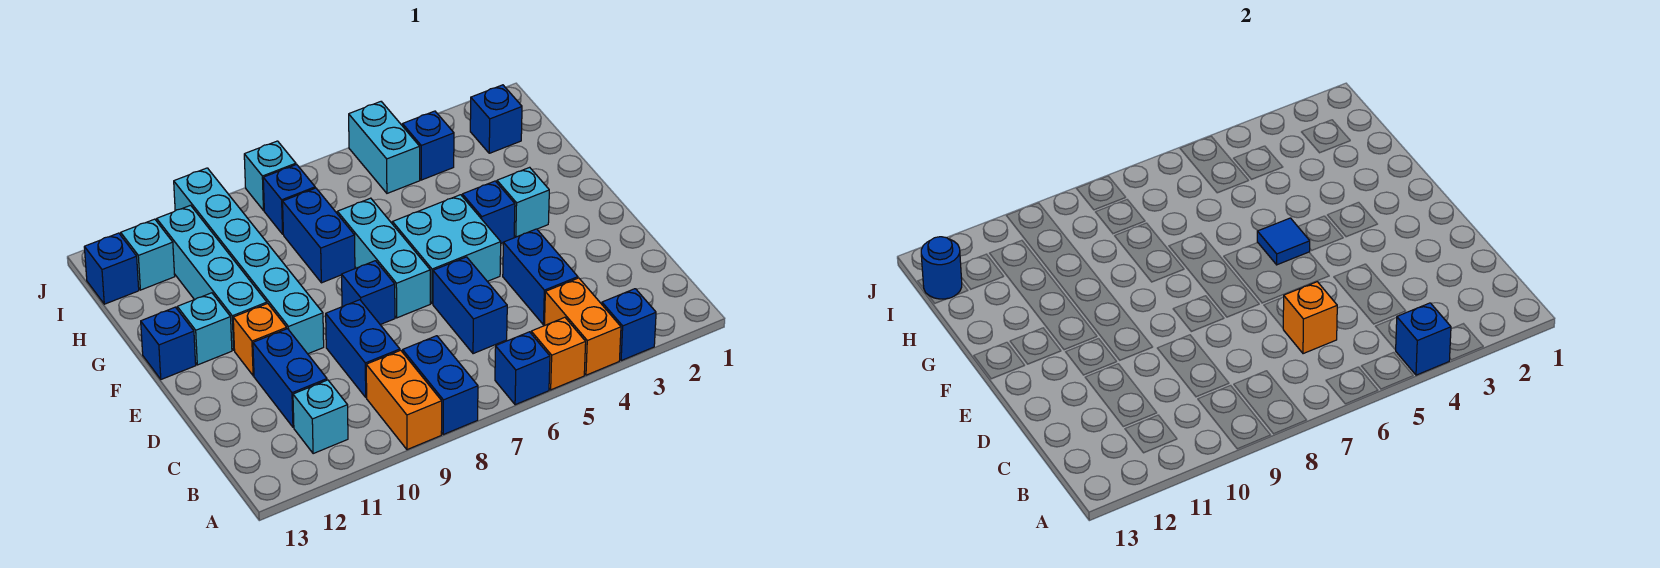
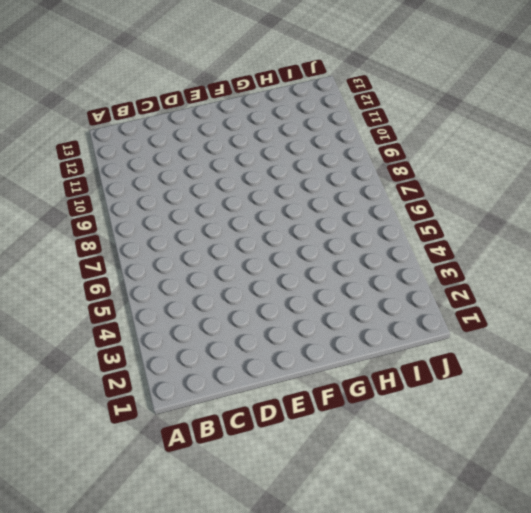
none -> blue 1x1 brick [602,289,656,361]
none -> orange 1x2 brick [544,278,621,375]
none -> orange 1x1 brick [531,317,586,390]
none -> blue 1x1 brick [495,332,550,405]

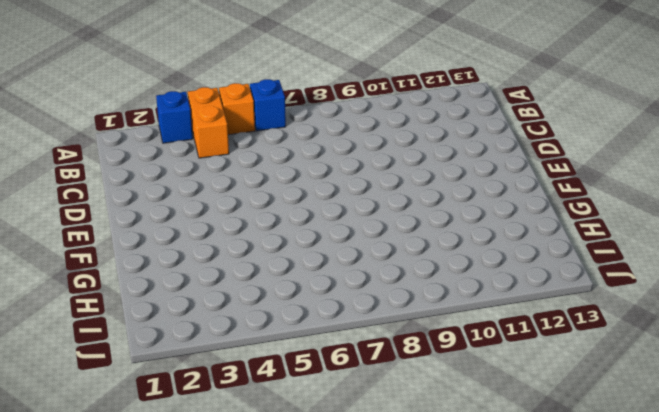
none -> blue 1x2 brick [403,336,478,434]
none -> orange 1x2 brick [366,350,442,450]
none -> cyan 1x1 brick [293,380,348,454]
none -> blue 1x2 brick [503,229,578,325]

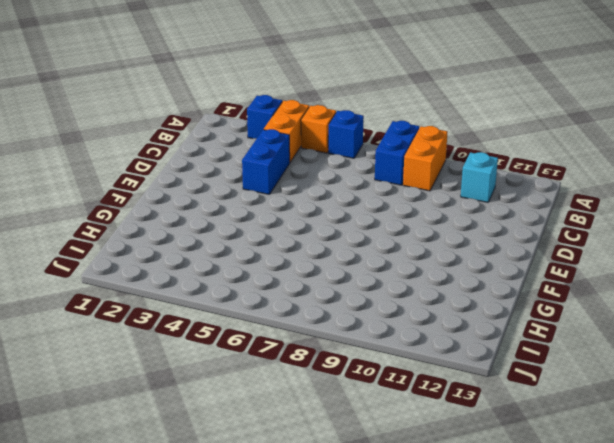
none -> blue 1x2 brick [433,257,507,354]
none -> blue 1x2 brick [326,300,400,397]
none -> blue 1x2 brick [253,329,327,427]
none -> cyan 2x2 brick [392,195,501,304]

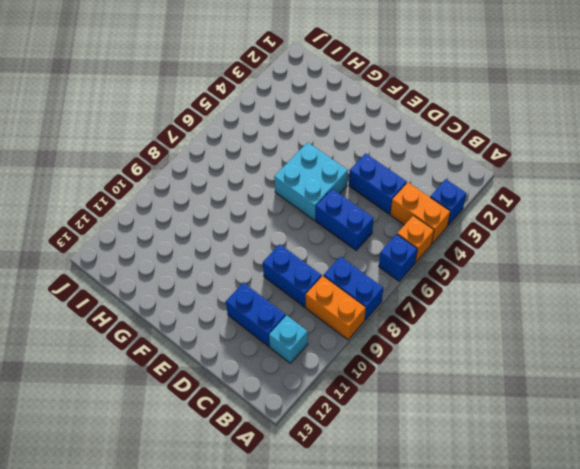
none -> cyan 1x3 brick [337,198,430,318]
none -> blue 1x1 brick [342,261,395,325]
none -> cyan 1x6 brick [174,168,324,354]
none -> orange 1x1 brick [233,303,287,376]

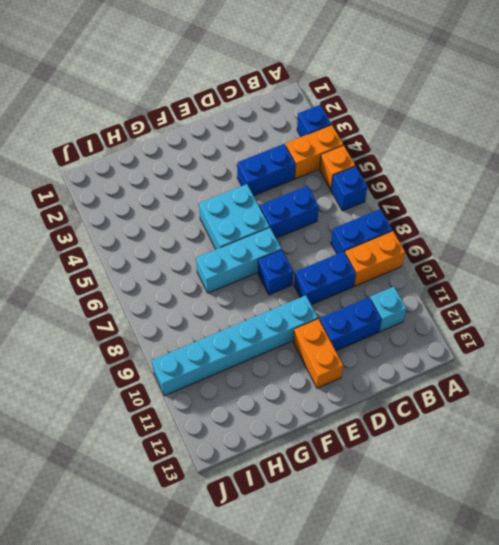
orange 1x2 brick [293,319,343,388] -> orange 1x1 brick [233,303,287,376]
none -> cyan 1x1 brick [497,167,549,237]
none -> blue 1x1 brick [462,181,515,243]
none -> cyan 1x4 brick [157,205,267,350]
none -> cyan 1x1 brick [177,293,232,365]

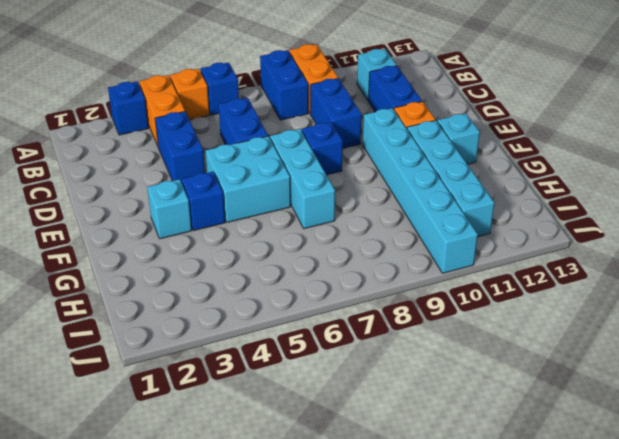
none -> blue 1x1 brick [141,307,196,379]
none -> blue 1x2 brick [283,188,355,283]
none -> blue 1x1 brick [470,85,522,153]
none -> blue 1x1 brick [402,111,454,180]

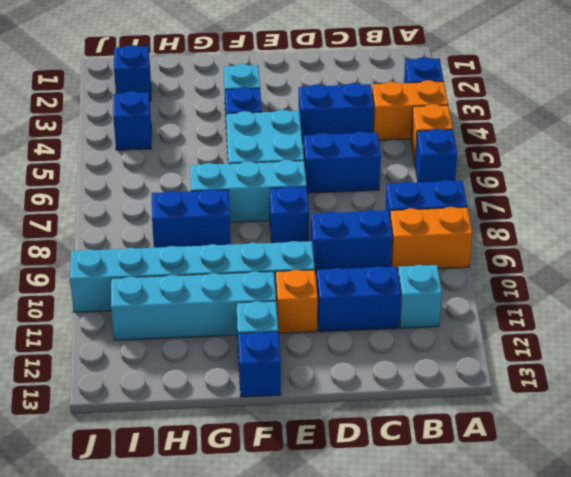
none -> cyan 1x2 brick [349,102,420,193]
none -> blue 1x1 brick [263,164,315,234]
none -> cyan 1x1 brick [121,219,175,290]
none -> blue 1x1 brick [84,233,139,304]

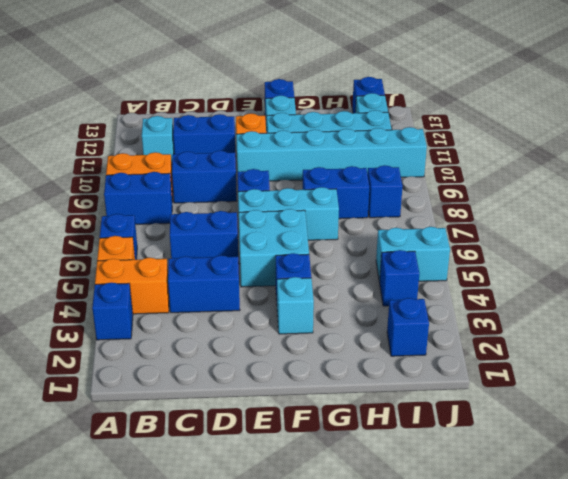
none -> cyan 1x1 brick [244,141,296,210]
none -> blue 1x1 brick [1396,303,1451,375]
none -> orange 1x1 brick [1283,282,1337,354]
none -> blue 1x1 tile [1257,218,1310,265]

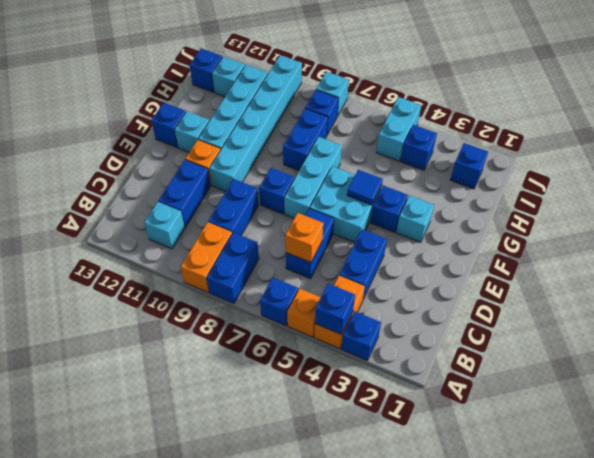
none -> blue 1x1 round brick [921,237,962,299]

